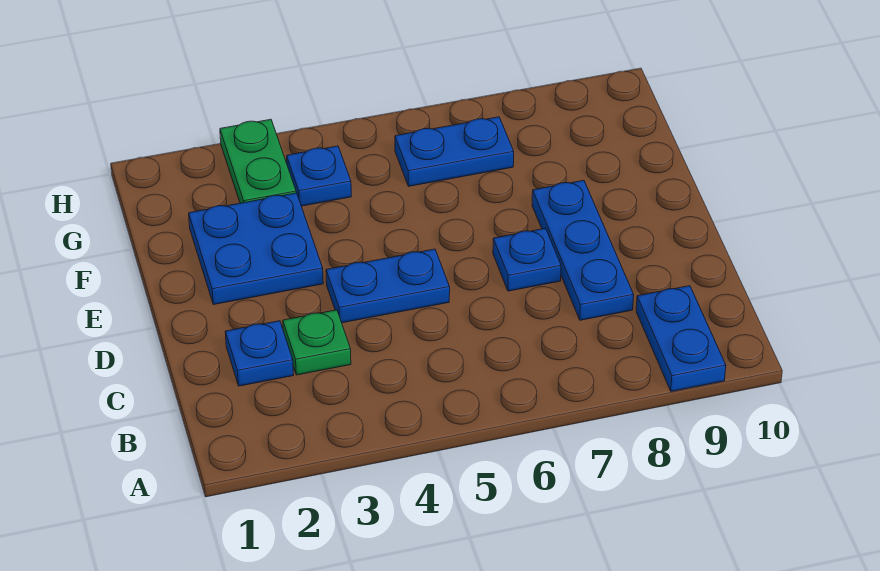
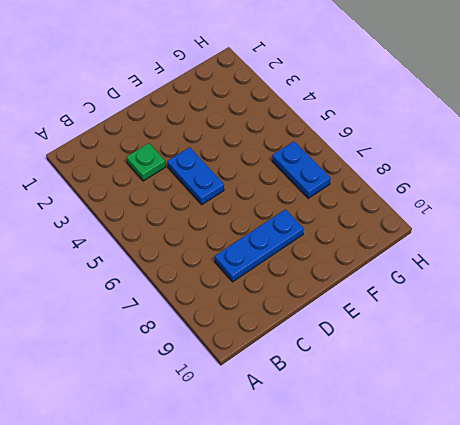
none -> blue 1x2 plate [636,286,726,391]
none -> blue 1x1 plate [225,321,293,386]

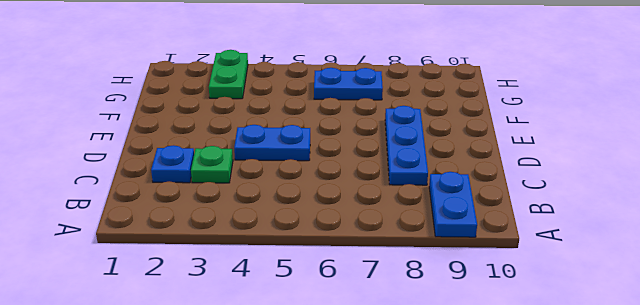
none -> blue 1x1 plate [493,228,561,291]
none -> blue 2x2 plate [189,193,323,305]

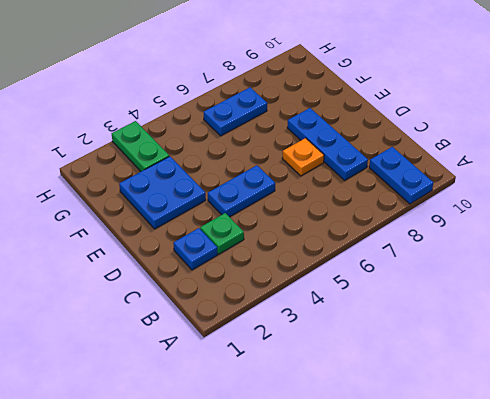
orange 1x1 plate [282,138,324,176] -> blue 1x1 plate [493,228,561,291]
none -> blue 1x1 plate [287,146,351,206]

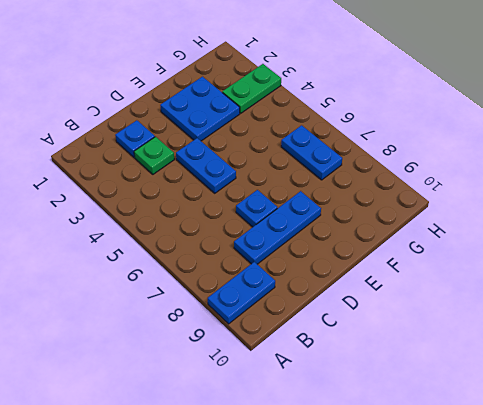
none -> blue 1x1 plate [287,146,351,206]

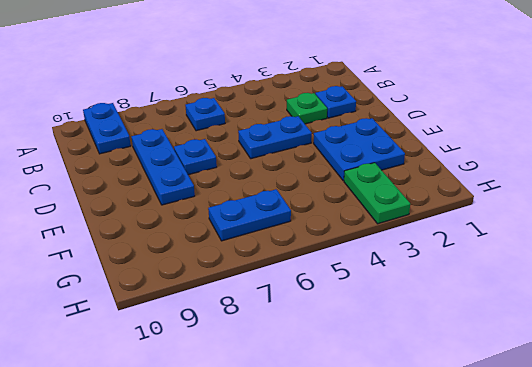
blue 1x1 plate [185,98,225,131] -> blue 1x1 plate moved to [287,146,351,206]

